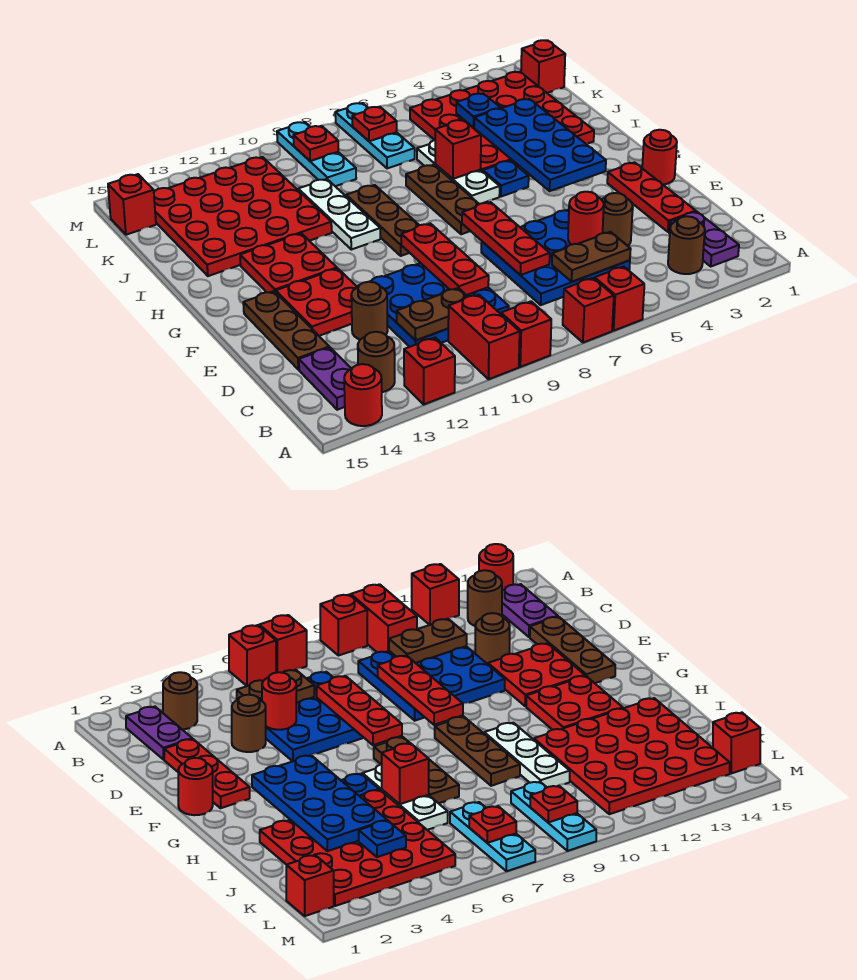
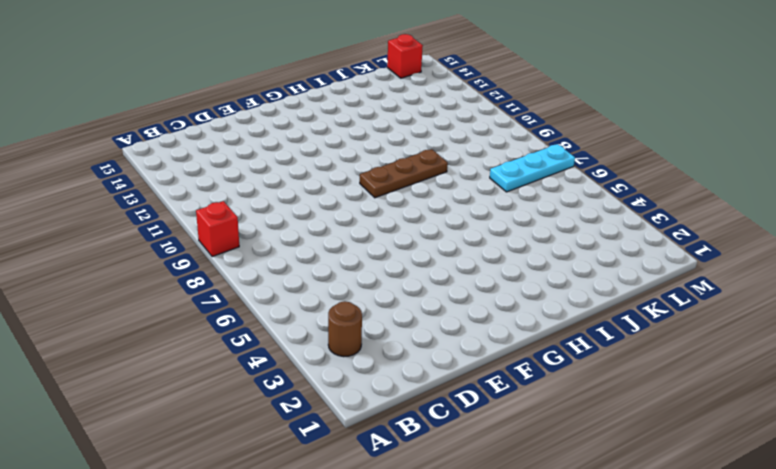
none -> red 1x1 brick [595,266,644,331]
none -> red 1x1 brick [563,278,614,343]
none -> red 1x2 brick [448,294,520,379]
none -> red 1x1 brick [404,338,455,404]

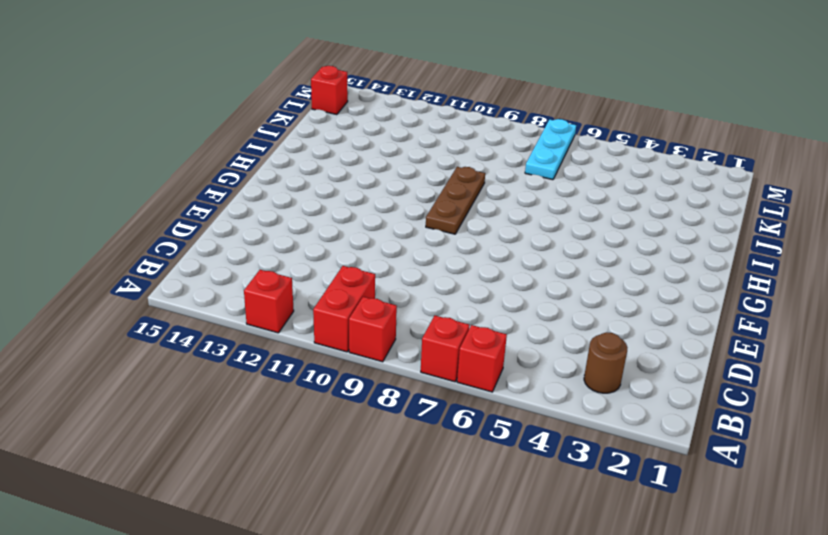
none -> red 1x1 round brick [344,364,382,426]
none -> purple 1x2 plate [669,212,739,266]
none -> brown 1x1 round brick [358,332,395,392]
none -> purple 1x2 plate [299,347,351,410]

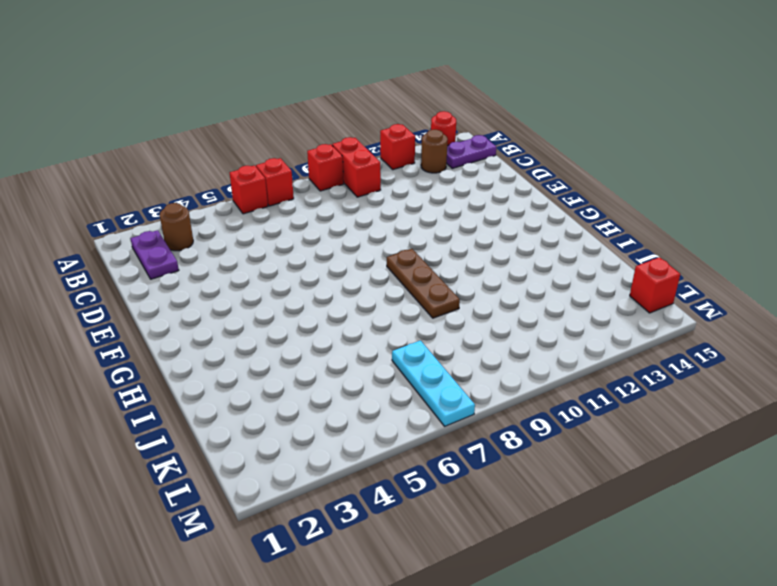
purple 1x2 plate [447,135,496,168] -> purple 1x2 plate turned to [299,347,351,410]
none -> blue 3x3 plate [481,210,630,305]
none -> blue 3x3 plate [358,263,509,347]
none -> red 1x3 plate [607,163,696,232]
none -> brown 1x1 round brick [601,193,633,246]

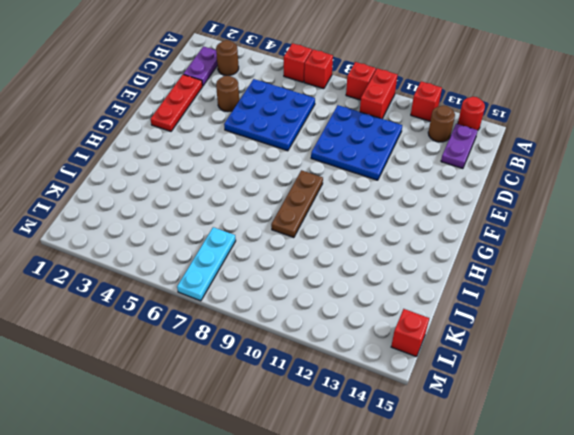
none -> brown 1x1 round brick [351,282,388,340]
none -> brown 1x3 plate [243,291,329,370]
none -> red 2x2 plate [276,268,357,336]
none -> red 1x1 round brick [642,130,677,185]

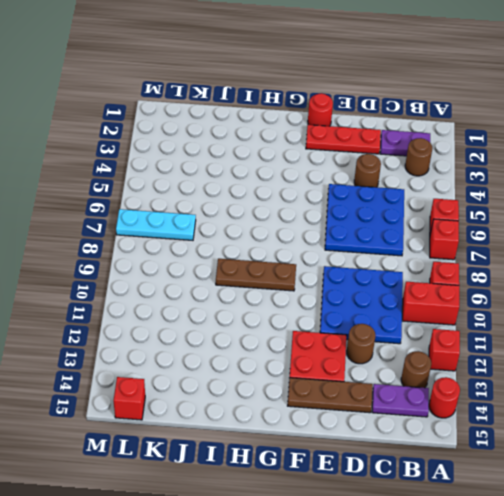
none -> brown 1x3 plate [406,165,479,234]
none -> red 2x2 plate [240,233,337,293]
none -> blue 1x1 plate [483,161,529,197]
none -> white 1x3 plate [417,140,500,204]

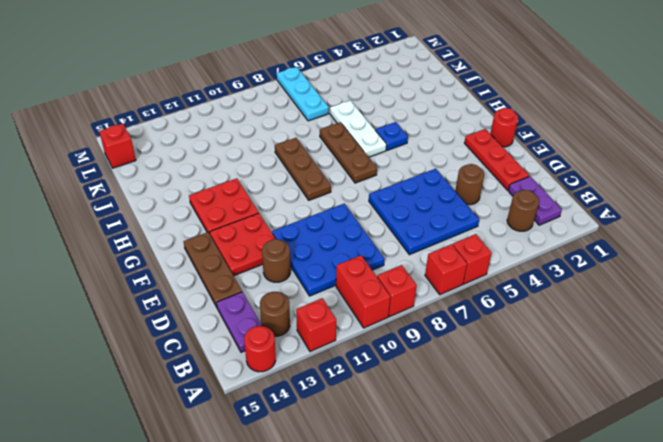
none -> white 1x3 plate [298,179,380,250]
none -> red 4x4 plate [410,72,594,171]
none -> red 4x4 plate [154,157,332,276]
none -> cyan 1x3 plate [277,122,356,186]

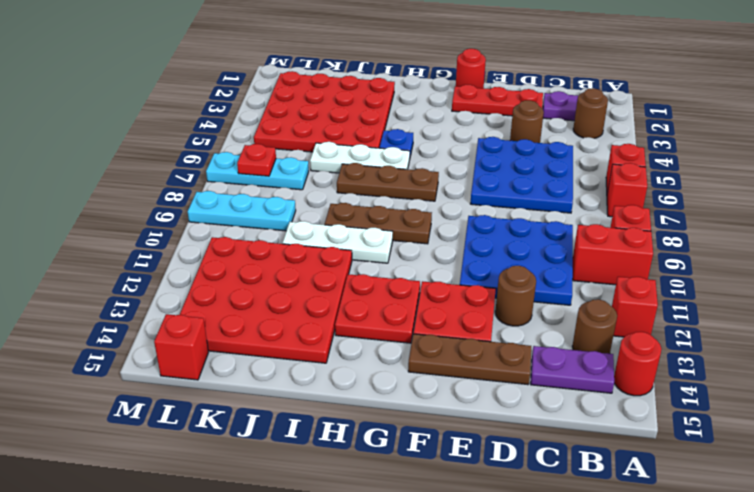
none -> red 1x1 brick [521,40,565,93]
none -> brown 1x2 plate [552,232,631,282]
none -> brown 1x2 plate [397,288,468,341]
none -> red 1x1 round brick [568,192,604,245]

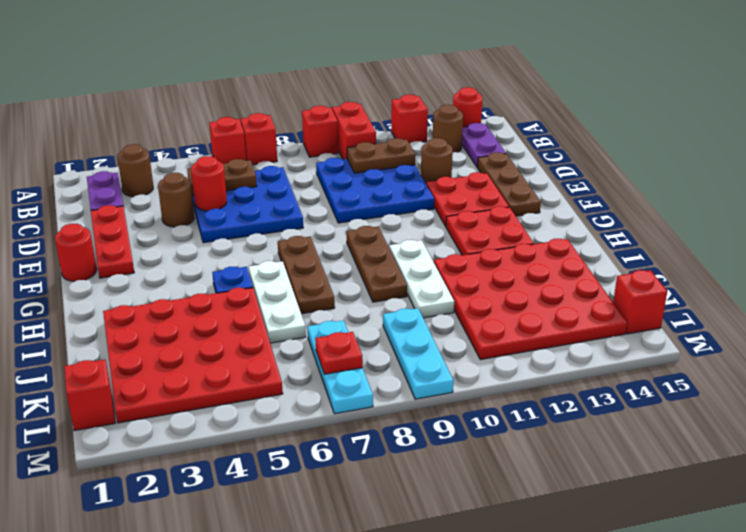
none -> red 1x3 plate [462,202,550,275]
none -> red 1x3 plate [401,223,489,295]
none -> blue 2x4 plate [474,99,606,191]
none -> red 1x1 brick [435,120,481,179]

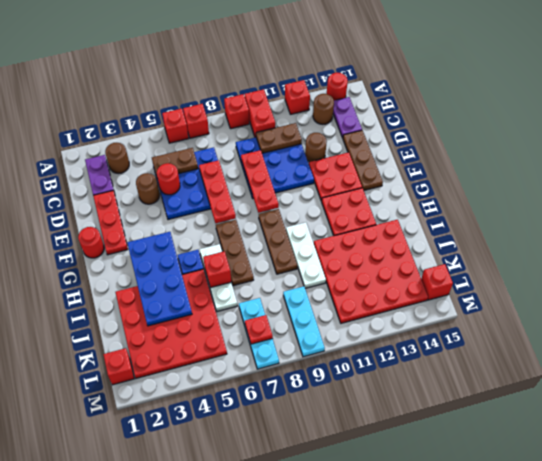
none -> blue 1x1 plate [456,94,501,128]
none -> red 1x1 plate [293,126,338,161]

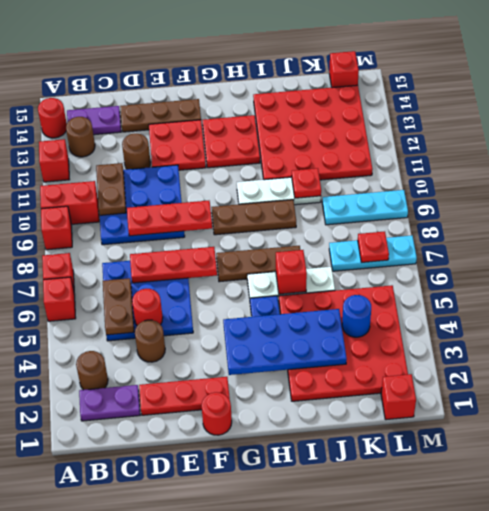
red 1x1 plate [292,168,321,198] -> red 1x1 plate moved to [293,126,338,161]
blue 1x1 round brick [342,295,371,337] -> blue 1x1 plate [456,94,501,128]

